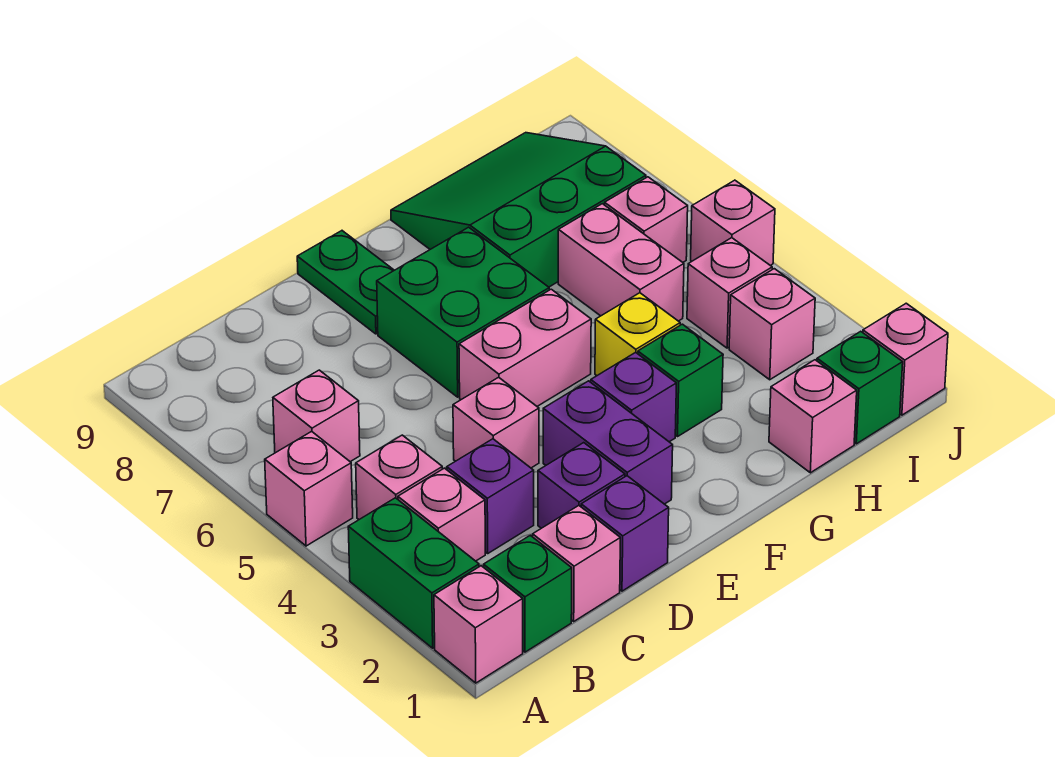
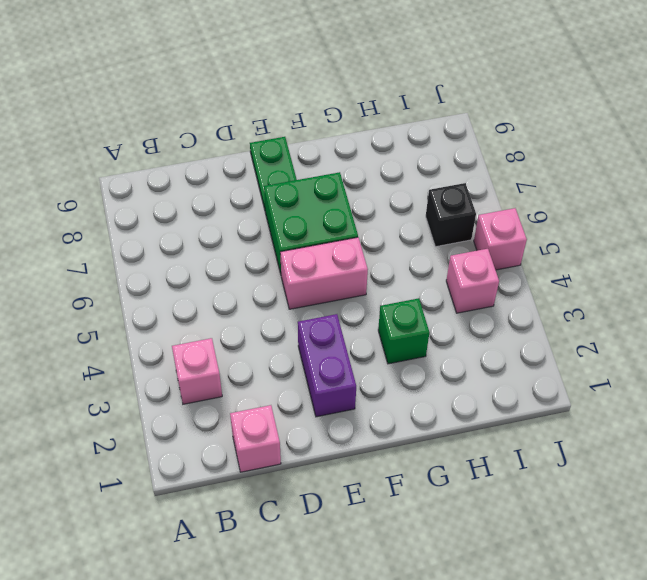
black 1x1 brick [426,183,476,247] -> pink 1x1 brick [605,177,688,262]
none -> pink 1x1 brick [434,566,523,683]
none -> green 1x2 brick [348,498,479,648]
none -> pink 1x1 brick [265,431,353,546]

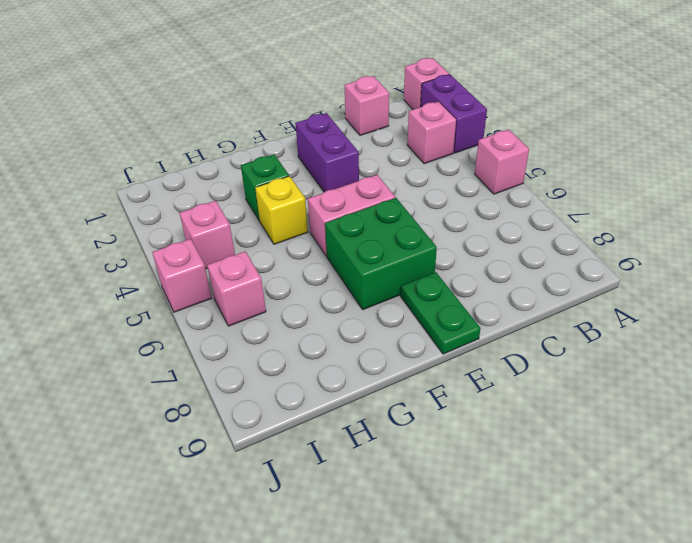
purple 1x2 brick [421,74,487,153] -> green 1x2 brick [348,498,479,648]
none -> green 1x1 brick [484,535,572,652]
none -> pink 1x1 brick [356,435,442,519]
none -> pink 1x1 brick [273,370,360,462]

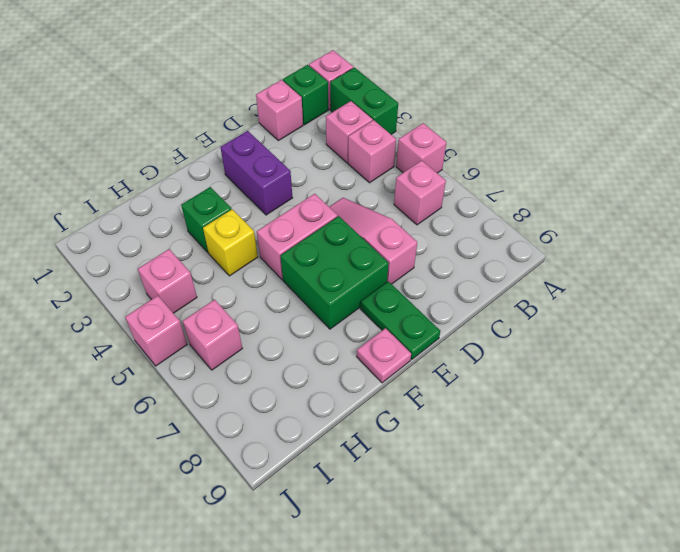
pink 1x3 slope [329,198,417,284] -> none
pink 1x1 plate [357,328,411,383] -> none
none -> purple 1x1 brick [447,439,534,553]
none -> purple 1x1 brick [581,476,669,591]
none -> purple 1x1 brick [538,443,625,528]

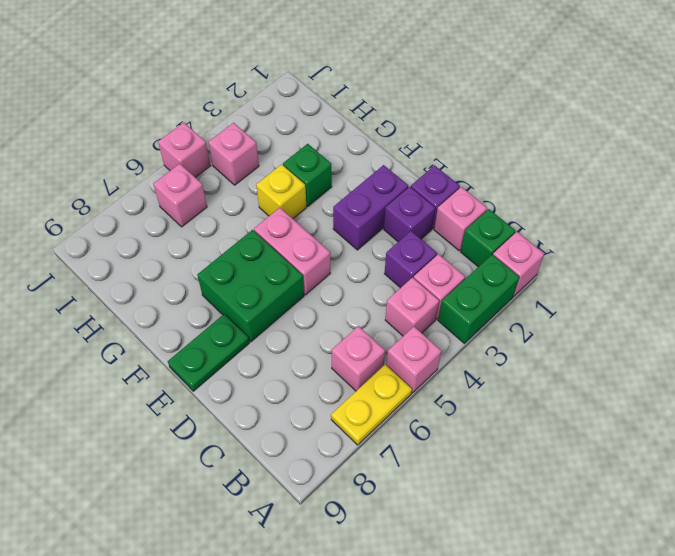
yellow 1x2 plate [331,364,412,445] -> none
none -> pink 1x1 brick [453,377,539,468]
none -> purple 1x1 brick [591,352,676,442]
none -> green 3x3 slope [391,133,646,287]

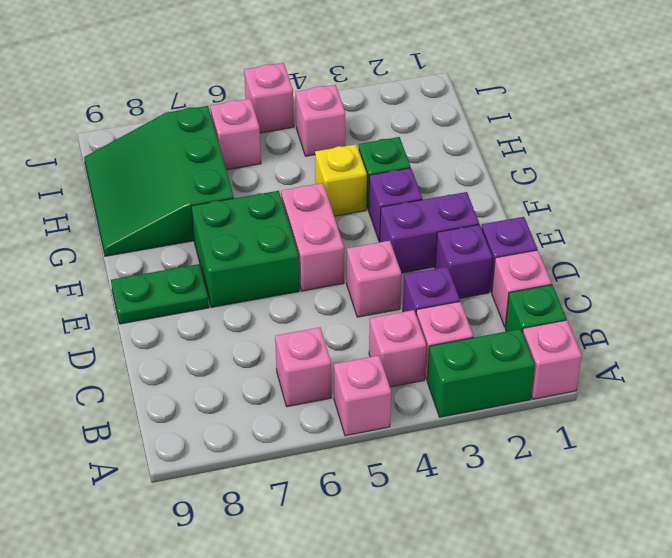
none -> pink 1x1 brick [769,360,857,473]
none -> pink 1x2 brick [558,204,684,321]
none -> green 1x1 brick [817,331,903,444]

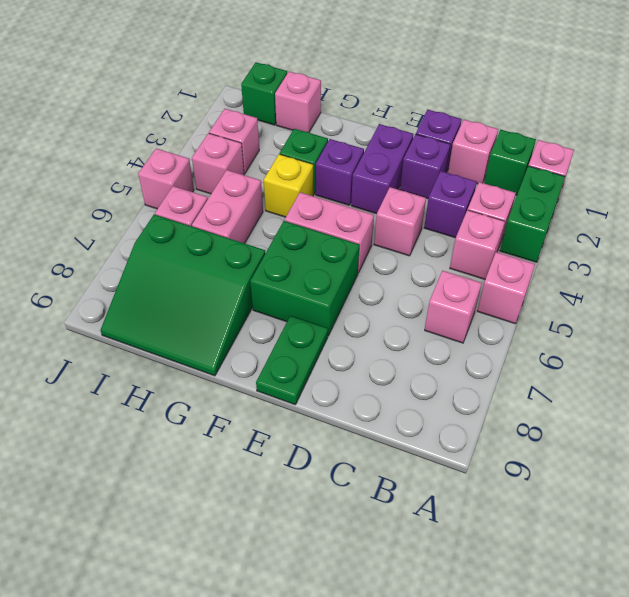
none -> pink 1x1 brick [863,303,948,415]

